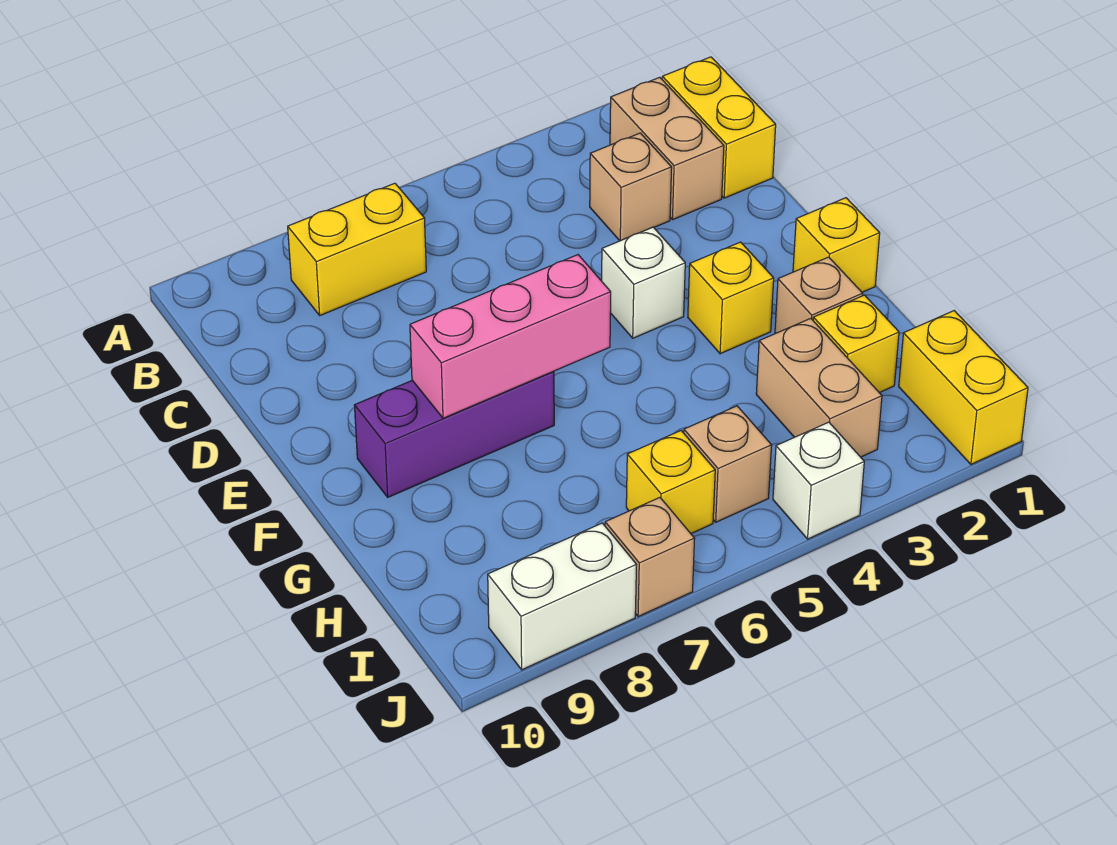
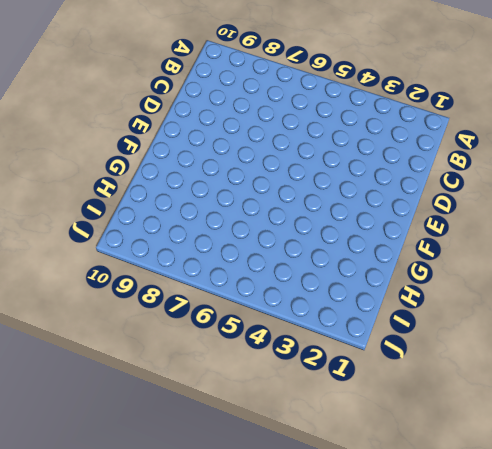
none -> yellow 1x2 brick [662,57,776,198]
none -> tan 1x2 brick [610,77,724,219]
none -> yellow 1x2 brick [288,183,426,315]

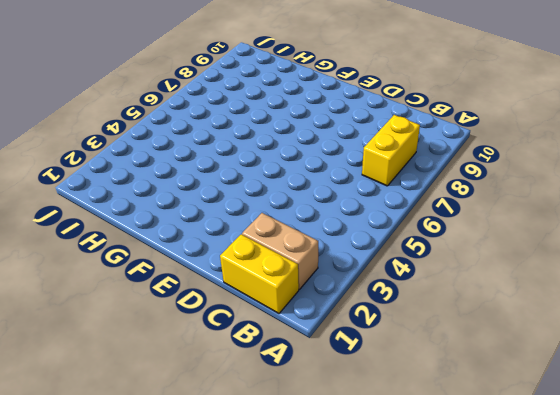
none -> tan 1x1 brick [590,133,672,241]
none -> white 1x1 brick [602,227,685,338]
none -> yellow 1x1 brick [793,198,880,292]

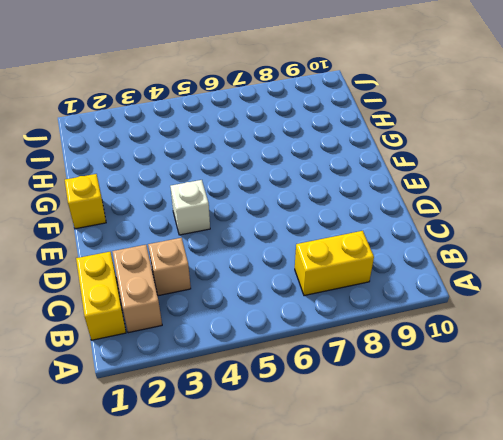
none -> yellow 1x1 brick [688,242,774,354]
none -> purple 1x3 brick [354,371,554,497]
none -> tan 1x1 brick [775,257,863,333]

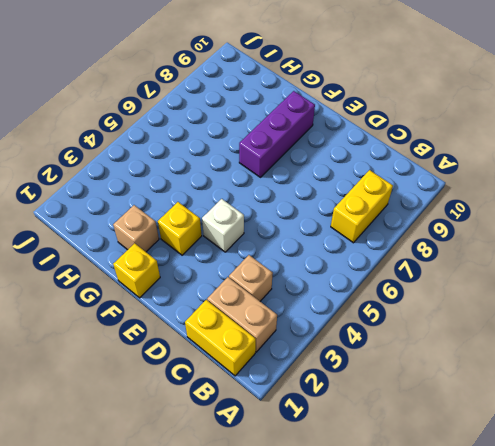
none -> yellow 1x1 brick [813,295,899,393]
none -> tan 1x2 brick [756,318,882,457]
none -> yellow 1x2 brick [899,311,1028,464]

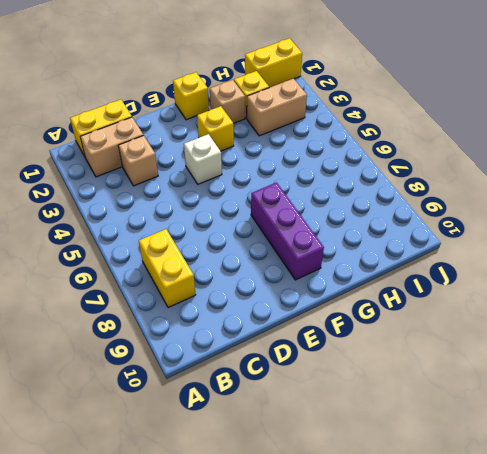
none -> tan 1x1 brick [684,406,772,522]
none -> yellow 1x1 brick [626,431,715,533]
none -> white 1x1 brick [773,422,864,539]

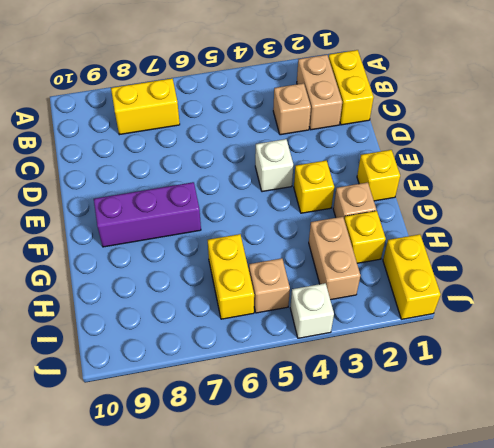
yellow 1x2 brick [208,234,254,319] -> yellow 1x1 brick [626,431,715,533]
none -> tan 1x1 brick [605,498,695,617]
none -> white 1x2 brick [488,523,636,670]
none -> pink 1x3 brick [410,255,611,418]

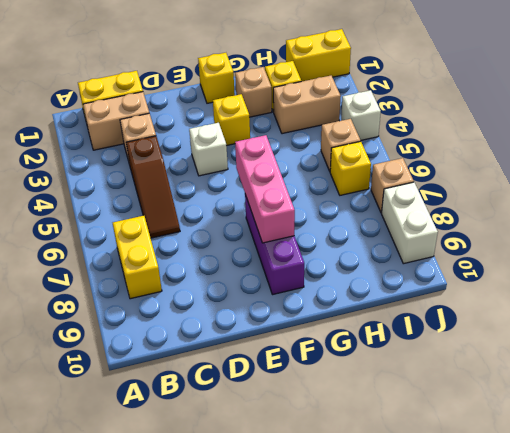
brown 1x3 slope [126,136,180,238] -> none

